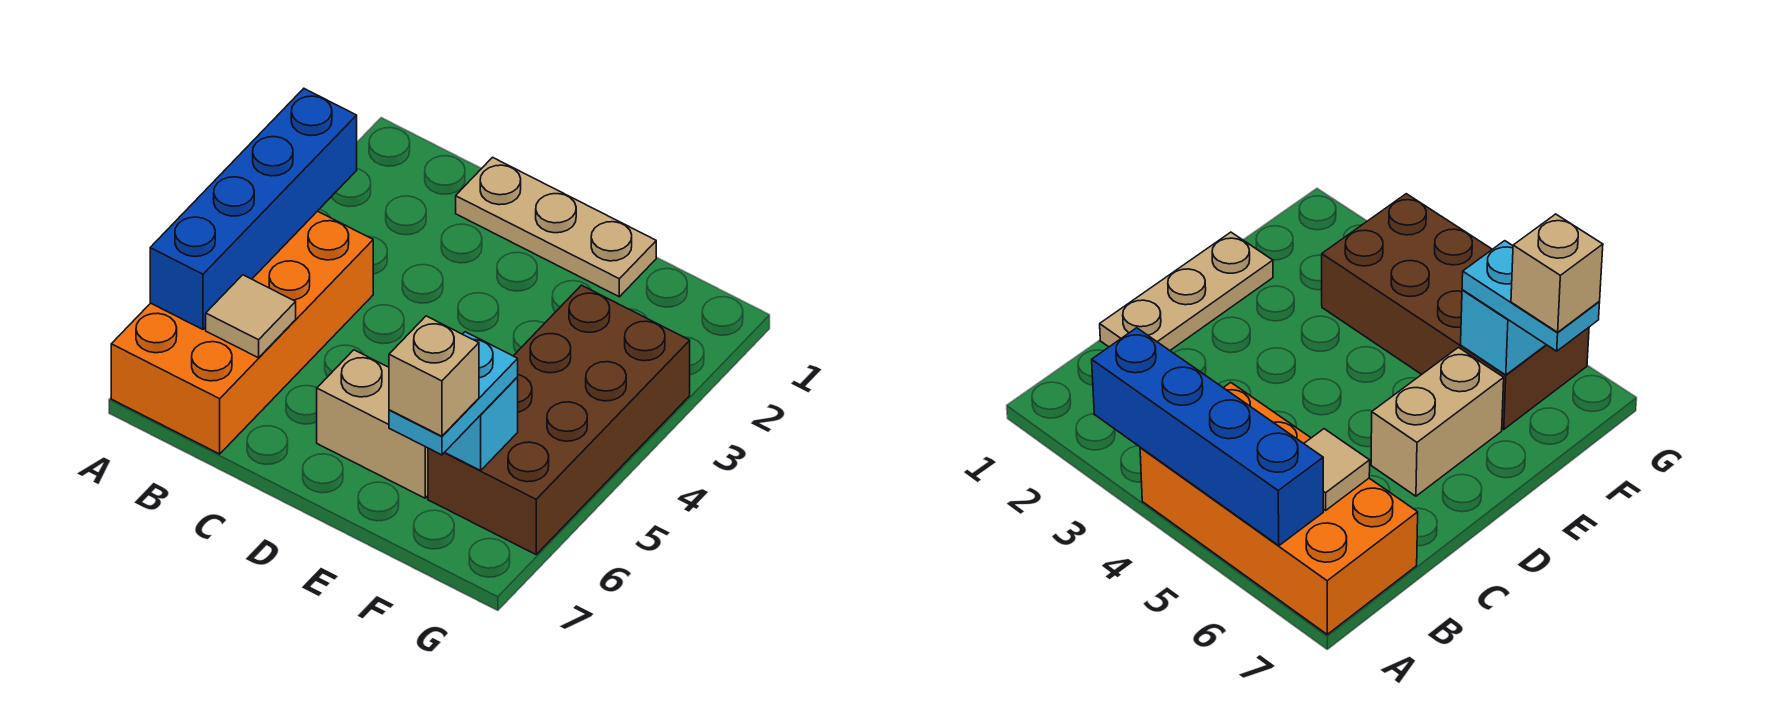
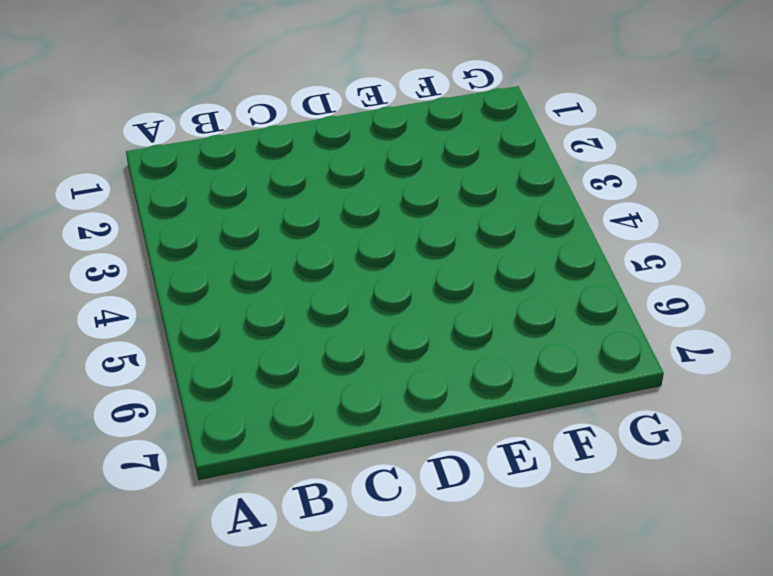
none -> orange 2x4 brick [111,211,373,454]
none -> tan 1x3 plate [456,157,656,297]

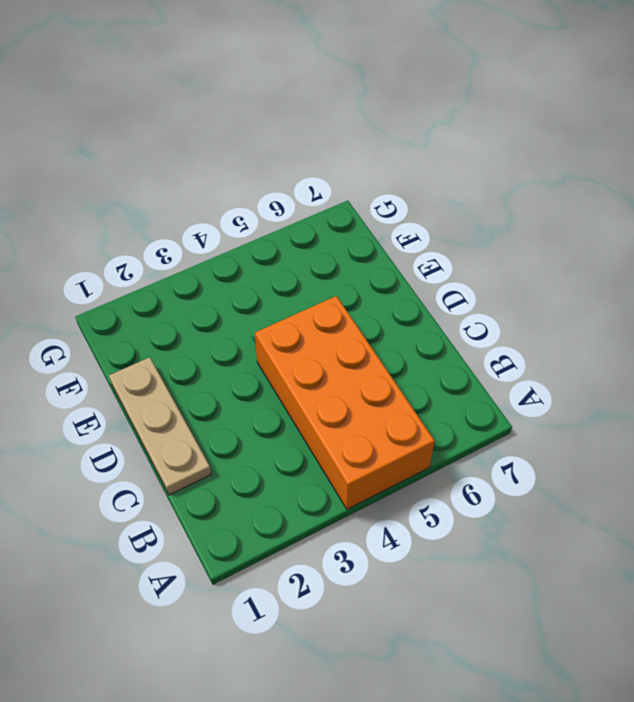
orange 2x4 brick [255,296,435,509] -> orange 2x4 brick turned to [111,211,373,454]
none -> tan 1x2 brick [317,350,428,498]
none -> brown 2x4 brick [428,285,690,554]

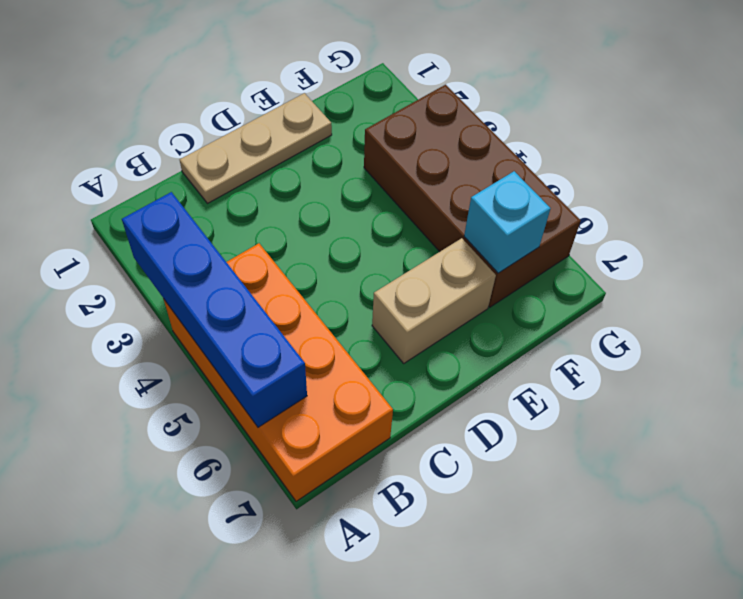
none -> tan 1x1 tile [206,275,296,358]
none -> cyan 1x2 plate [389,332,518,455]

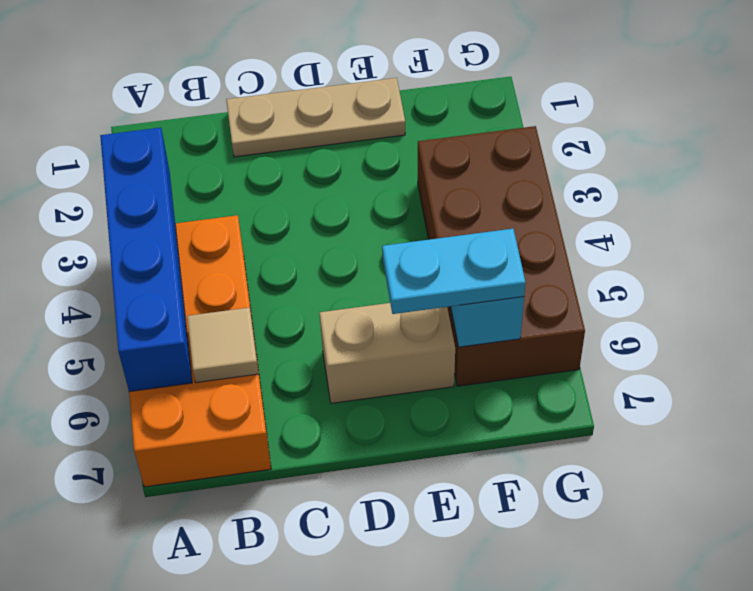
cyan 1x2 plate [382,229,526,314] -> cyan 1x2 plate turned to [389,332,518,455]
none -> tan 1x1 brick [389,316,479,436]

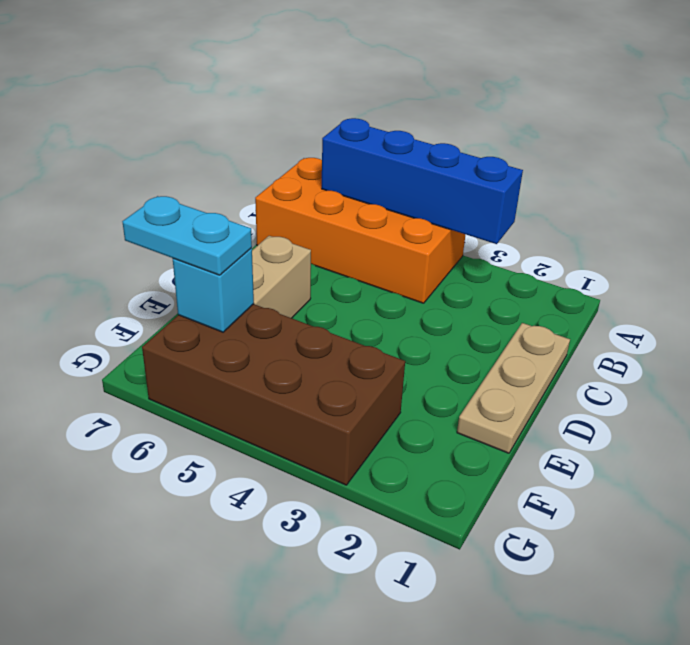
none -> tan 1x1 tile [206,275,296,358]
none -> tan 1x1 brick [389,316,479,436]

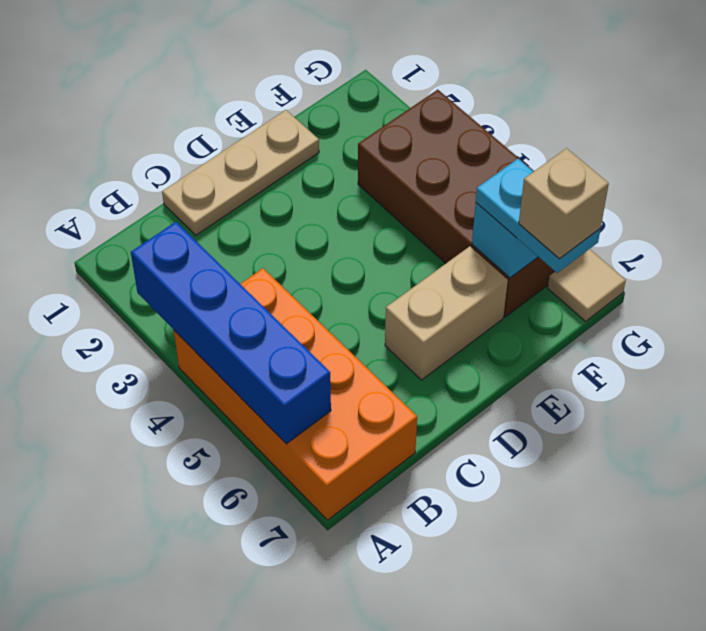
tan 1x1 tile [548,249,626,321] -> tan 1x1 tile moved to [206,275,296,358]

